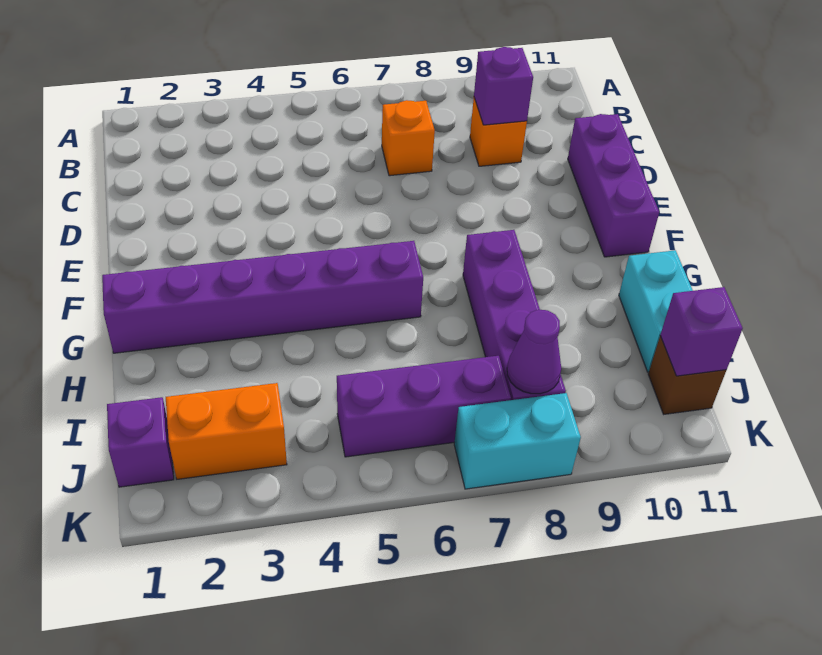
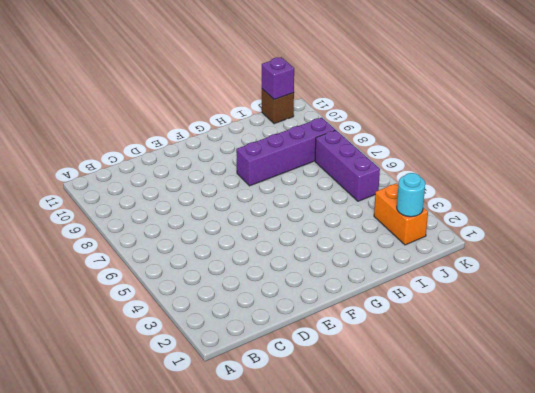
cyan 1x1 round brick [397,173,425,217] -> none
none -> orange 1x1 brick [382,100,435,176]
none -> orange 1x1 brick [470,98,527,166]
none -> purple 1x3 brick [568,114,659,257]

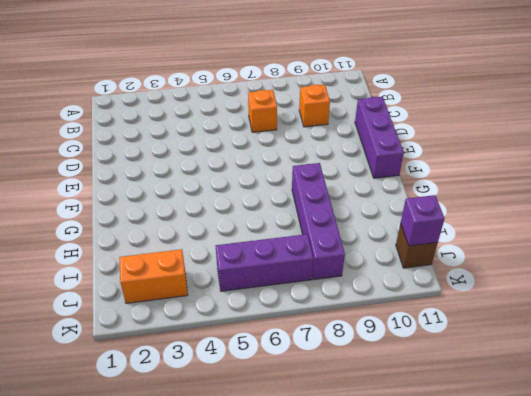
none -> purple 1x6 brick [102,241,423,353]
none -> cyan 1x2 brick [619,250,693,372]
none -> purple 1x1 brick [107,397,174,487]

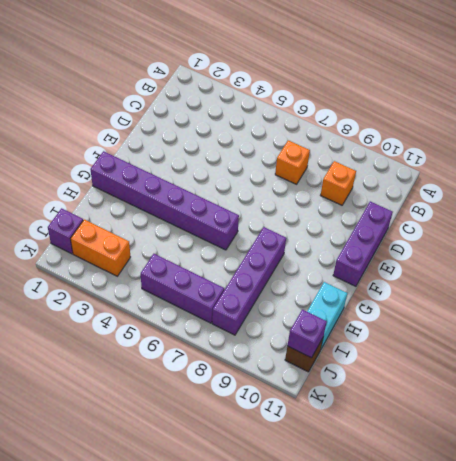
none -> cyan 1x2 brick [454,393,581,489]
none -> purple 1x1 brick [474,47,533,125]
none -> purple 1x1 cone [507,310,561,394]

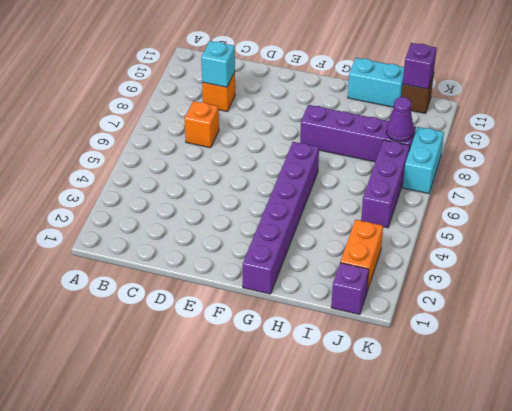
cyan 1x1 brick [201,41,235,87] -> purple 1x1 brick [474,47,533,125]
none -> purple 1x3 brick [568,114,659,257]

